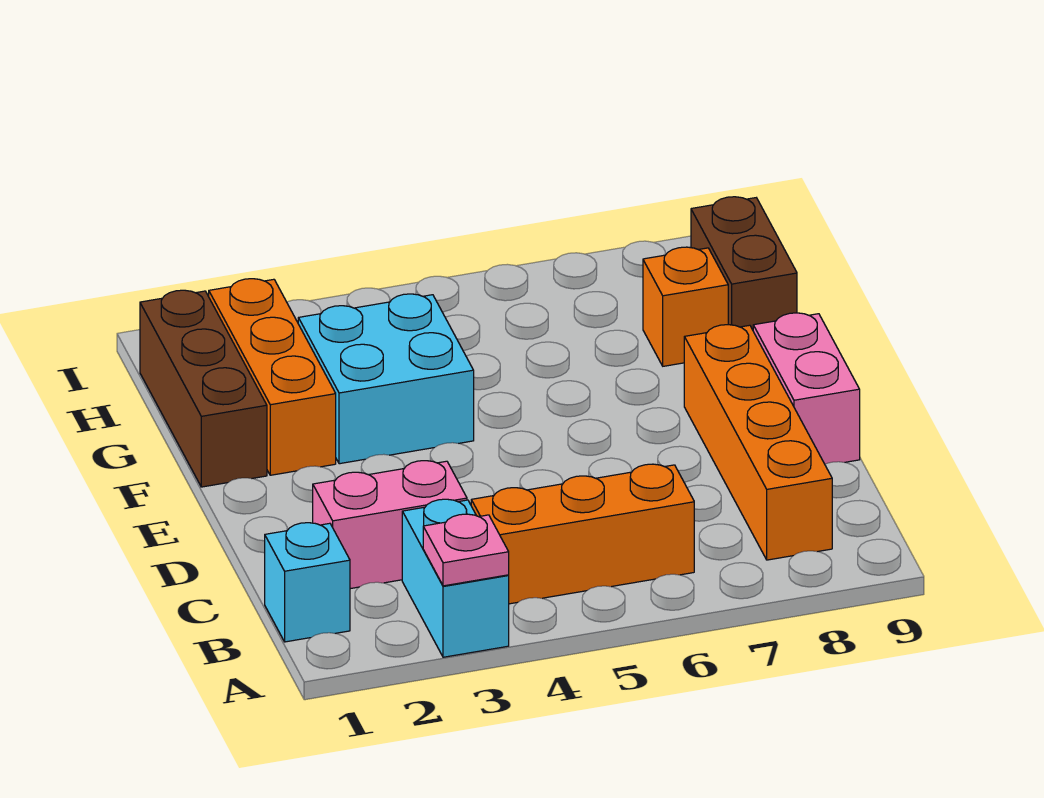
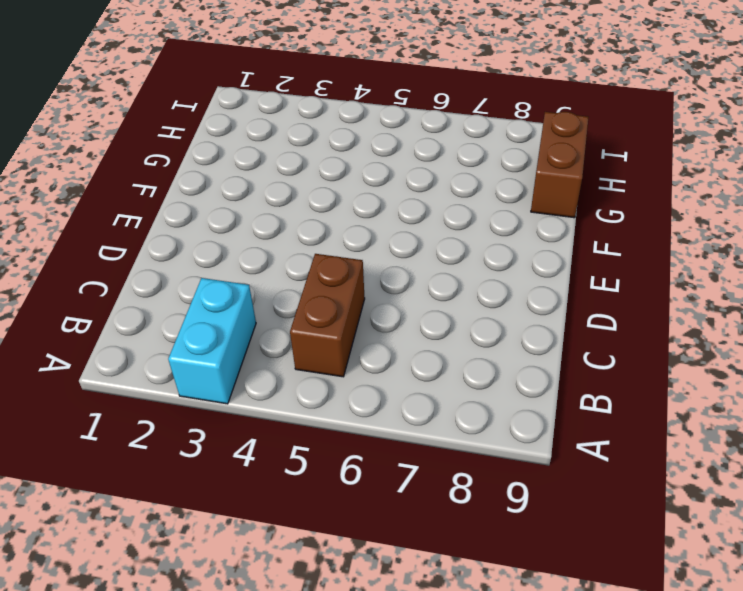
brown 1x2 brick [290,254,365,377] -> orange 1x3 brick [471,464,694,604]
none -> cyan 1x1 brick [265,523,350,642]
none -> orange 1x4 brick [684,325,832,560]
none -> pink 1x2 brick [313,461,467,589]

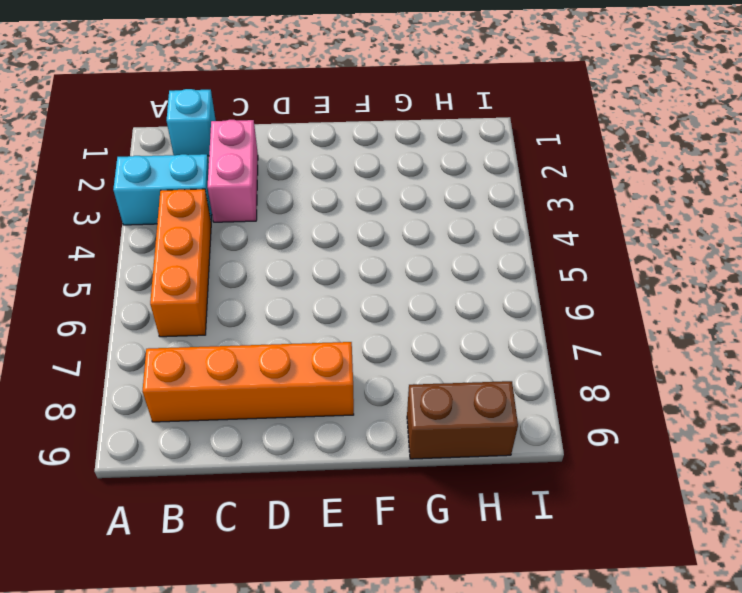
none -> pink 1x2 brick [753,313,860,464]
none -> brown 1x3 brick [140,290,267,487]
none -> orange 1x3 brick [209,279,336,475]

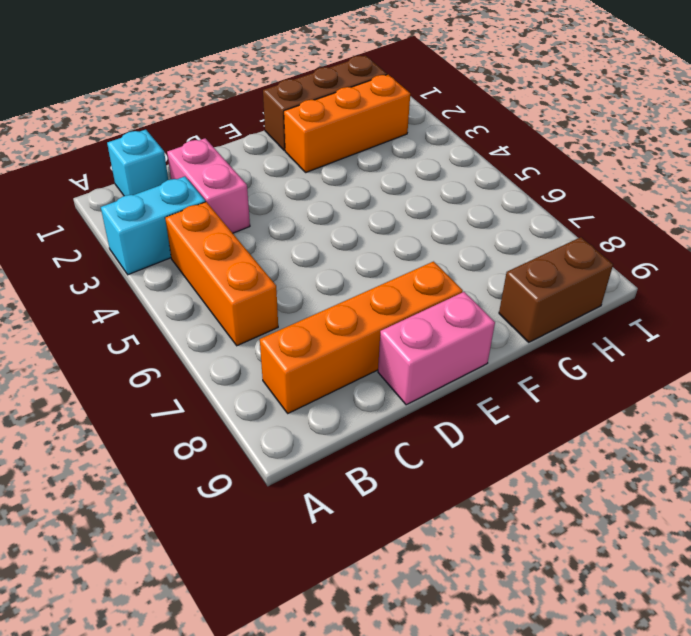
none -> cyan 2x2 brick [298,294,474,464]
none -> orange 1x1 brick [643,247,728,366]
none -> pink 1x1 plate [423,514,509,586]

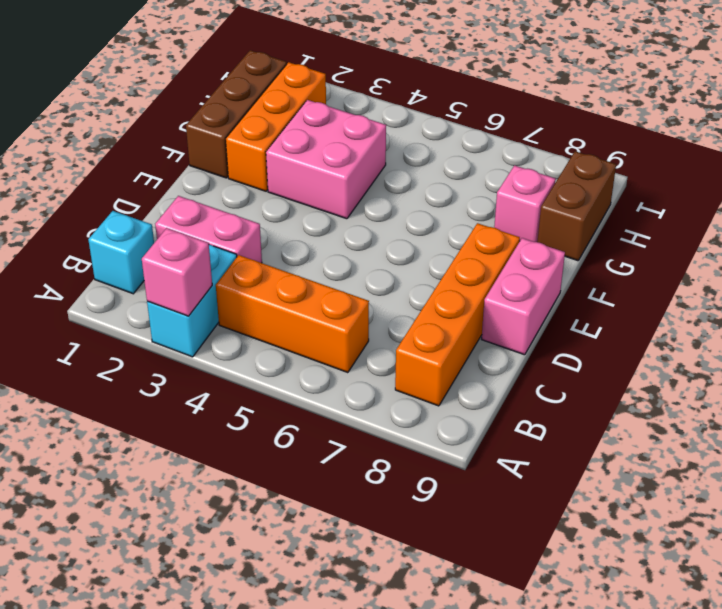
pink 1x1 brick [142,228,212,316] -> pink 1x1 plate [423,514,509,586]
pink 2x2 brick [266,100,386,219] -> cyan 2x2 brick [298,294,474,464]
pink 1x1 brick [494,165,556,242] -> orange 1x1 brick [643,247,728,366]

